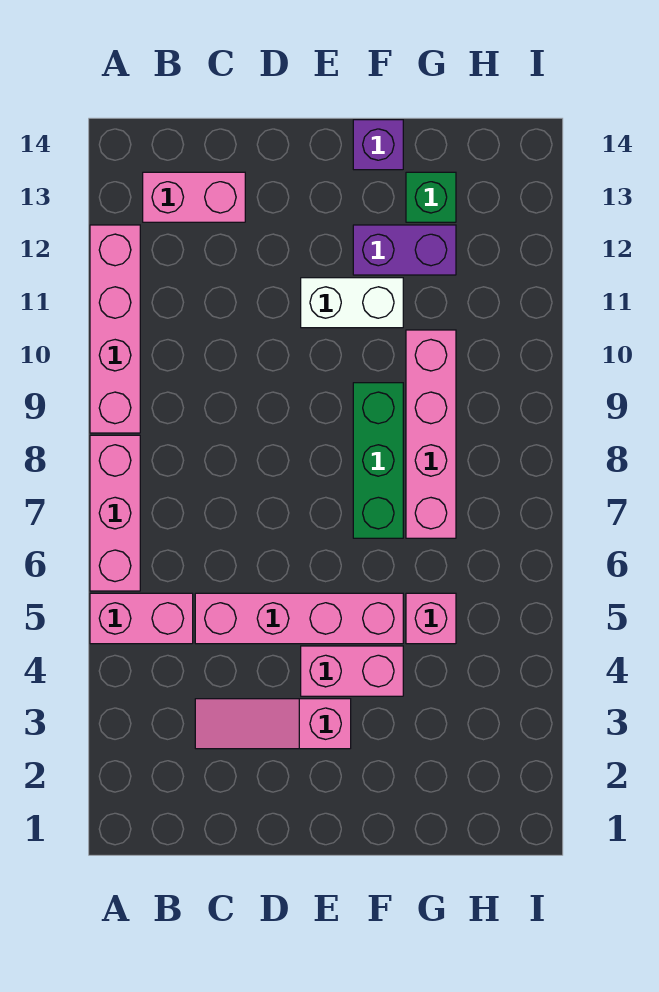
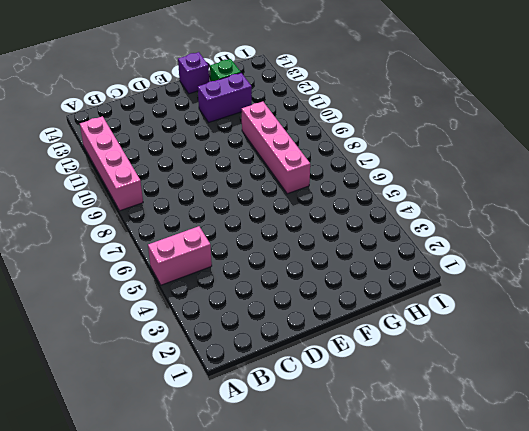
none -> pink 1x3 brick [90,435,140,591]
none -> pink 1x2 brick [143,172,245,222]
none -> pink 1x3 slope [195,699,351,749]

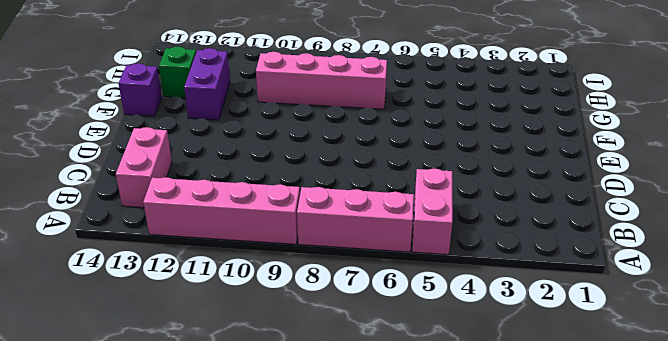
none -> pink 1x3 slope [195,699,351,749]
none -> pink 1x4 brick [195,593,403,644]
none -> pink 1x2 brick [301,646,403,696]

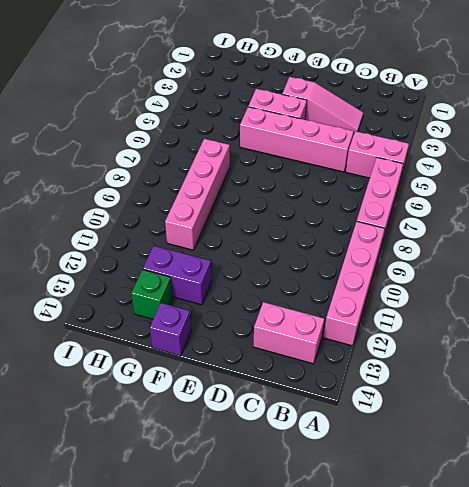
none -> white 1x2 brick [301,278,403,328]
none -> green 1x3 brick [353,383,403,538]
none -> pink 1x1 brick [406,593,456,644]

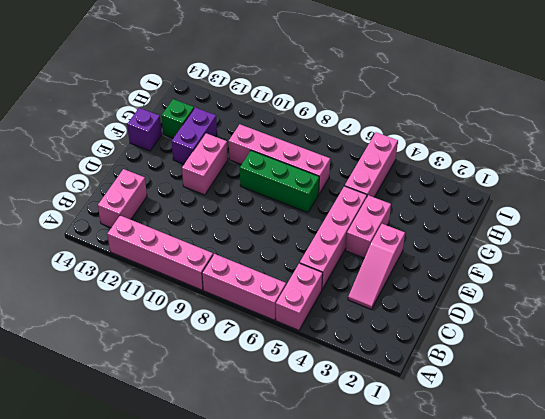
pink 1x2 brick [182,133,228,195] -> white 1x2 brick [301,278,403,328]
pink 1x3 brick [345,132,398,197] -> pink 1x1 brick [406,593,456,644]

